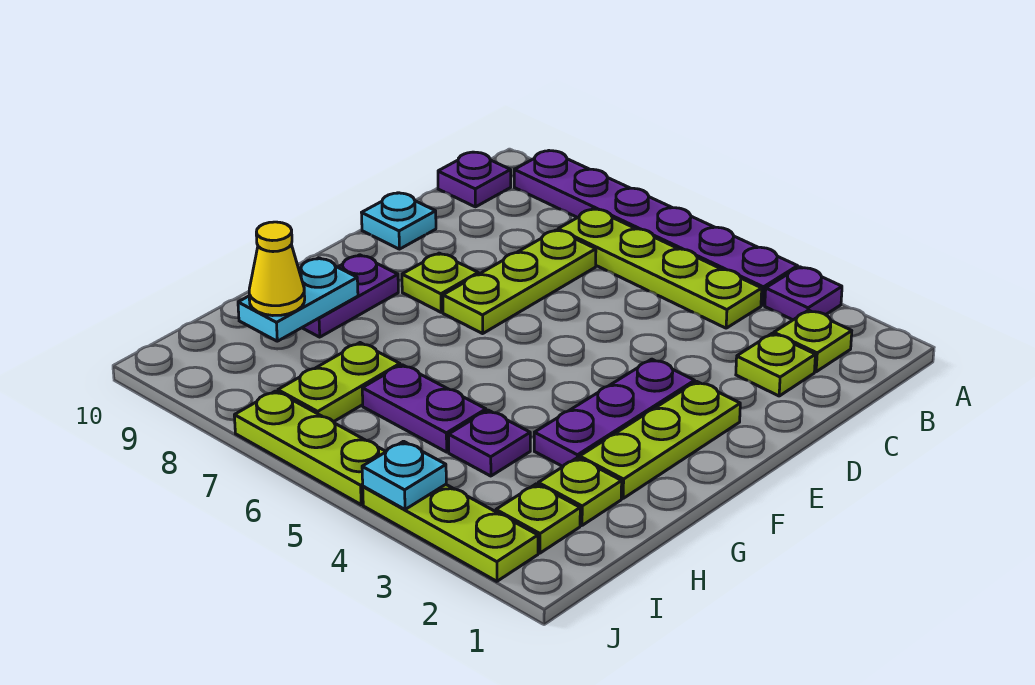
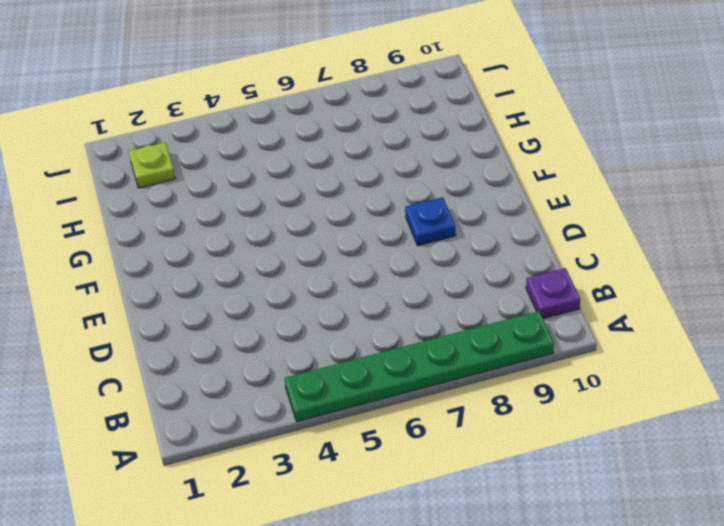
green 1x6 plate [284,311,554,422] -> purple 1x6 plate [514,151,798,305]
blue 1x1 plate [405,197,456,246] -> lime 1x1 plate [402,253,478,312]
none -> purple 1x1 plate [765,267,842,320]
none -> lime 1x1 plate [774,310,852,372]
none -> lime 1x4 plate [558,209,762,328]

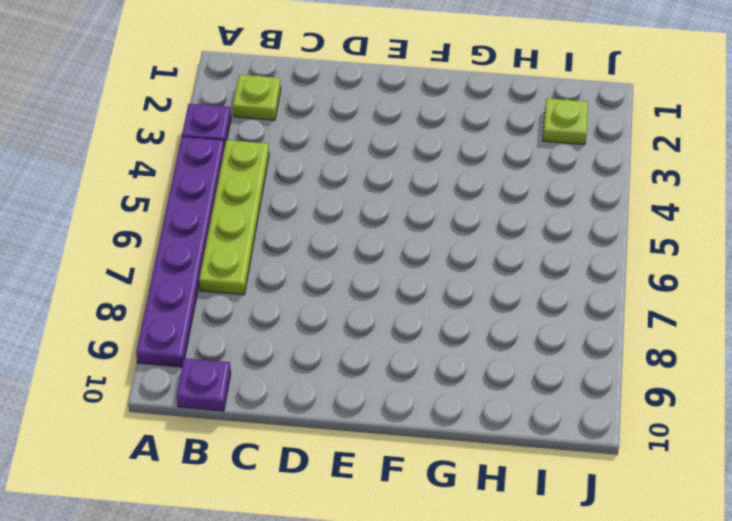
none -> lime 1x1 plate [736,334,815,396]
none -> lime 1x3 plate [443,230,596,334]
none -> cyan 1x1 plate [362,193,436,249]

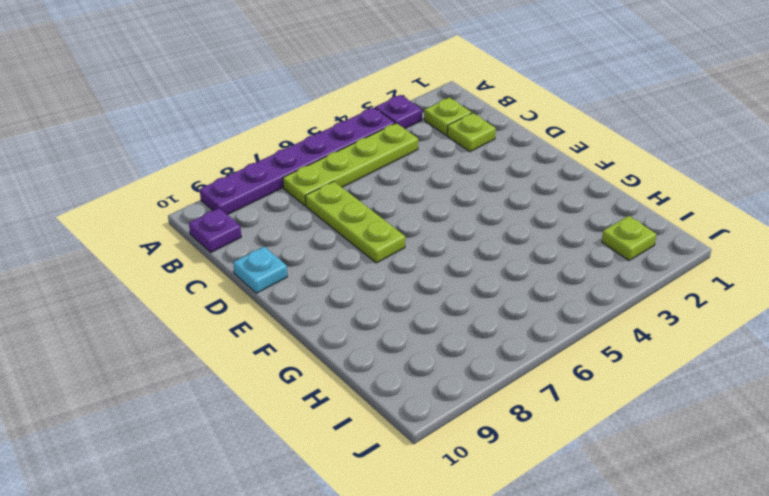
none -> lime 1x3 plate [580,382,740,498]
none -> purple 1x3 plate [534,359,695,466]
none -> lime 1x1 plate [402,253,478,312]

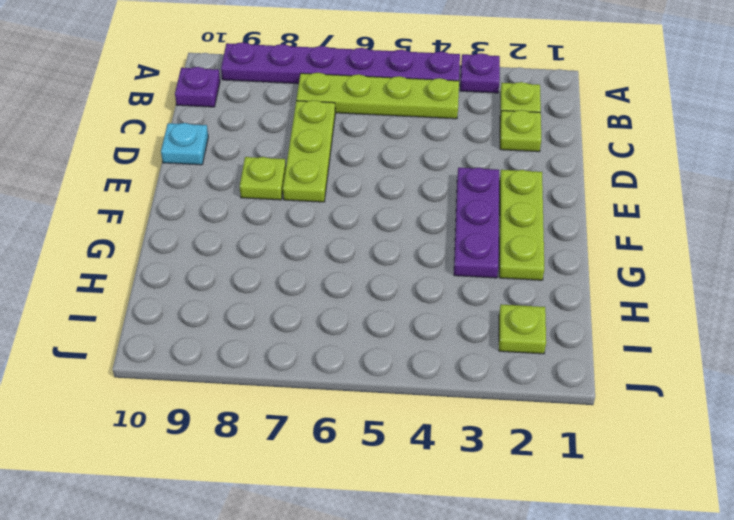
none -> purple 1x2 plate [302,255,398,337]
none -> lime 1x1 plate [538,457,622,525]
none -> purple 1x1 plate [449,410,530,476]

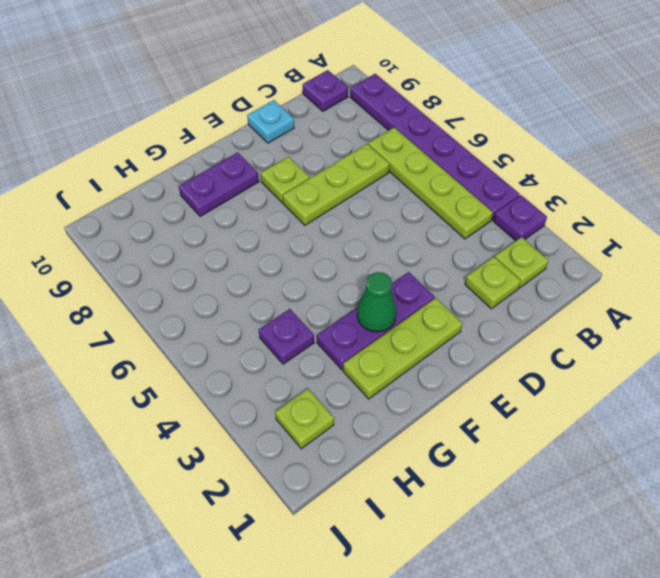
green 1x1 cone [357,272,397,332] -> none
none -> lime 1x1 plate [538,457,622,525]
none -> purple 1x2 plate [362,365,486,452]
none -> lime 1x2 plate [278,343,400,422]

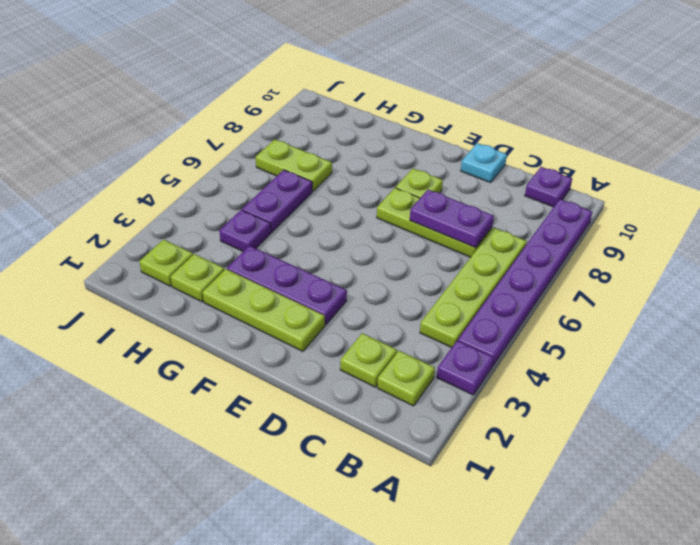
purple 1x2 plate [410,190,494,248] -> purple 1x2 plate moved to [302,255,398,337]
none -> lime 1x3 plate [363,485,538,581]
none -> lime 1x3 plate [234,391,386,505]
none -> cyan 1x2 plate [238,258,358,341]

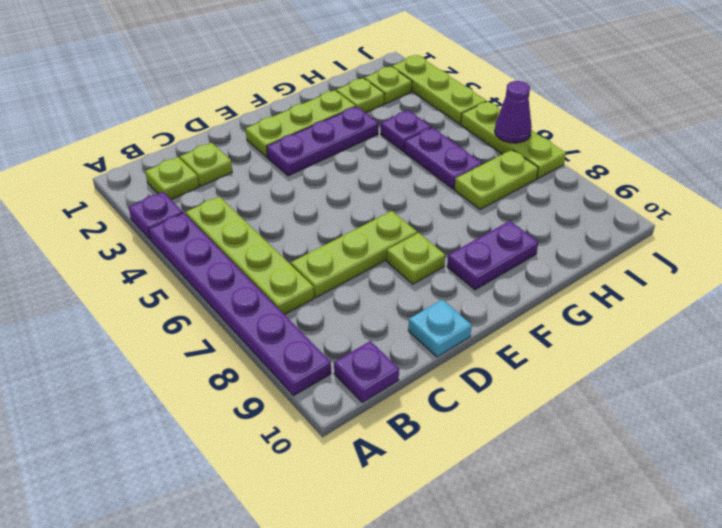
purple 1x1 cone [495,81,532,143] -> none
none -> cyan 1x2 plate [238,258,358,341]
none -> cyan 1x1 plate [362,441,446,509]
none -> yellow 1x1 cone [249,222,305,316]

